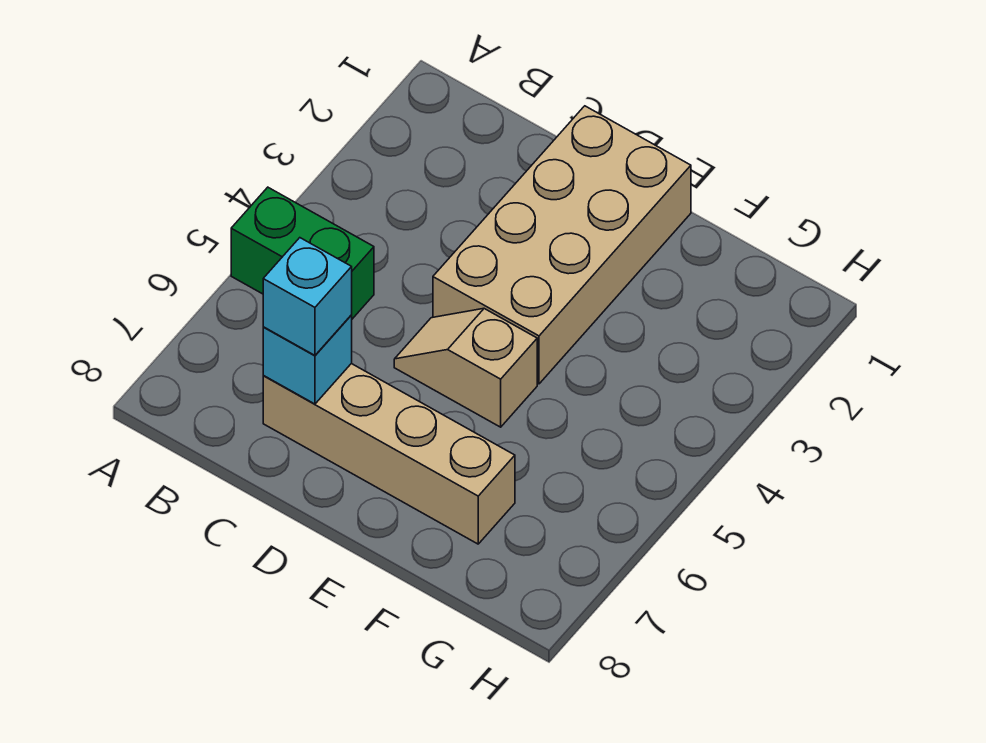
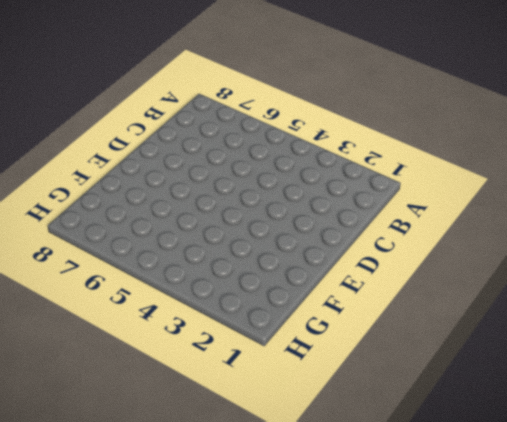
none -> green 1x2 brick [231,187,374,319]
none -> tan 1x4 brick [263,364,515,544]

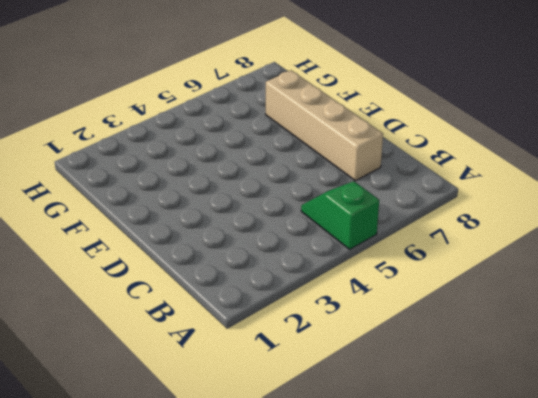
green 1x2 slope [301,181,379,249] -> green 1x2 brick [231,187,374,319]
none -> tan 2x4 brick [433,106,691,384]
none -> tan 1x2 slope [394,308,537,427]

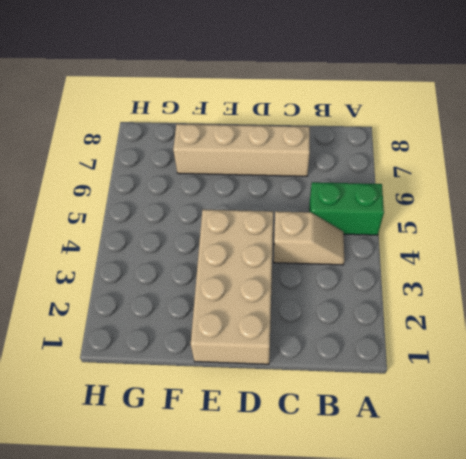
tan 1x2 slope [274,211,344,265] -> tan 1x2 slope moved to [394,308,537,427]
none -> cyan 1x1 brick [263,315,352,404]
none -> cyan 1x1 brick [263,238,352,355]

